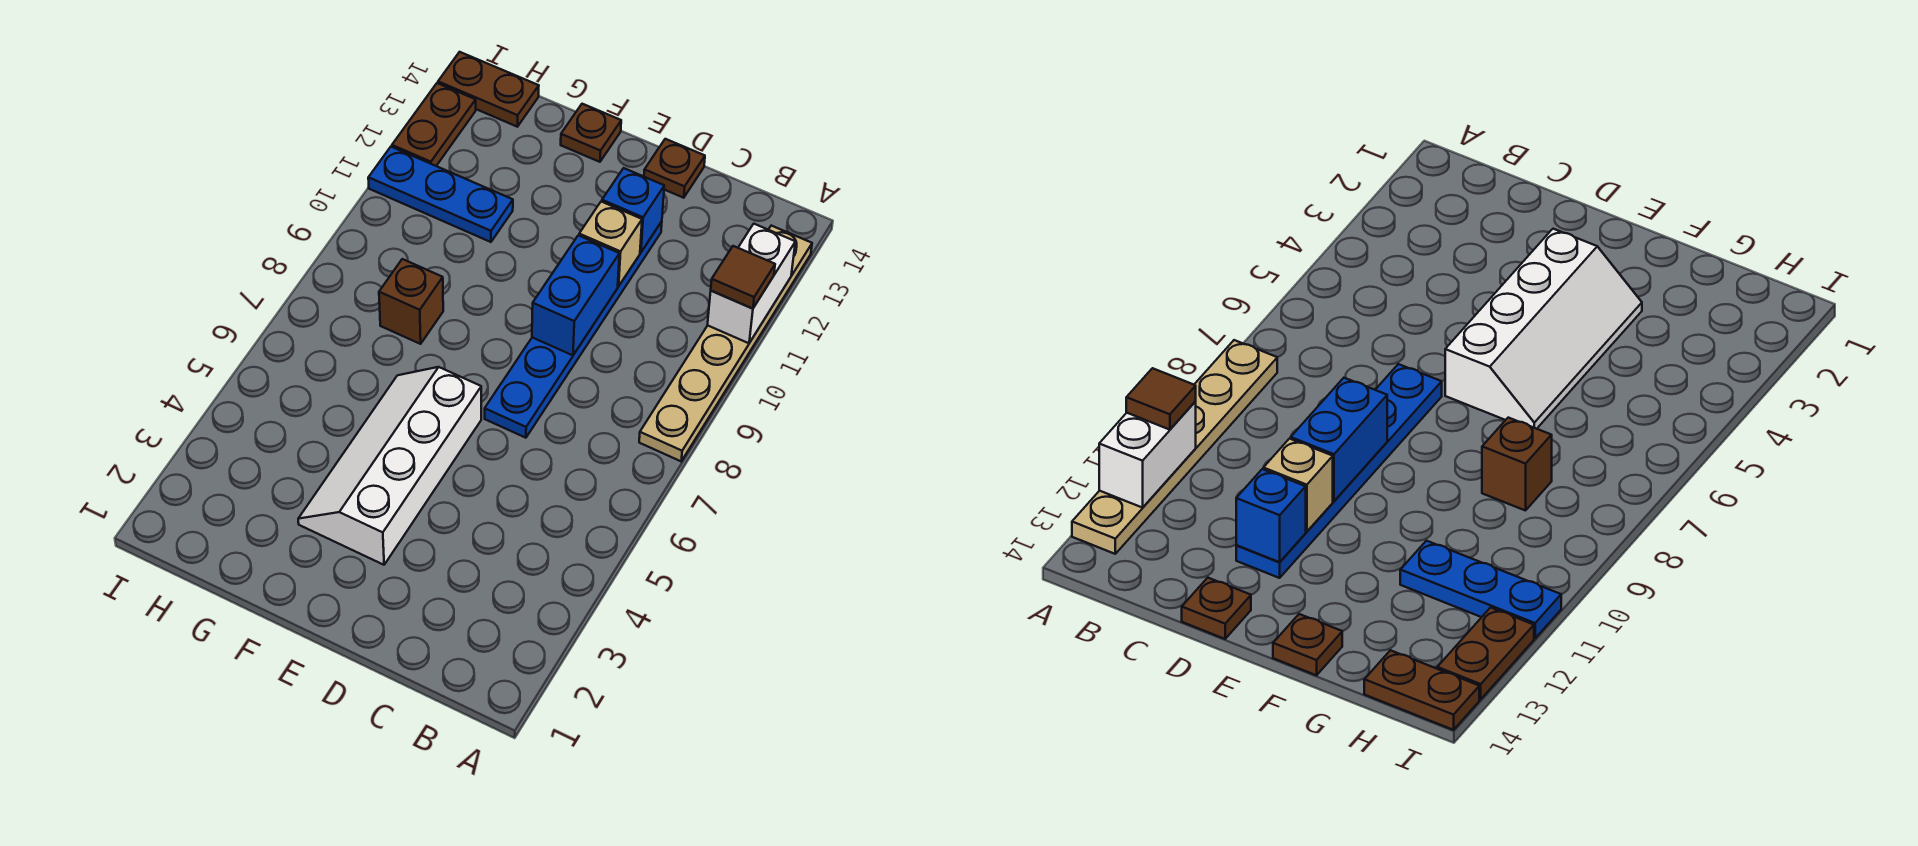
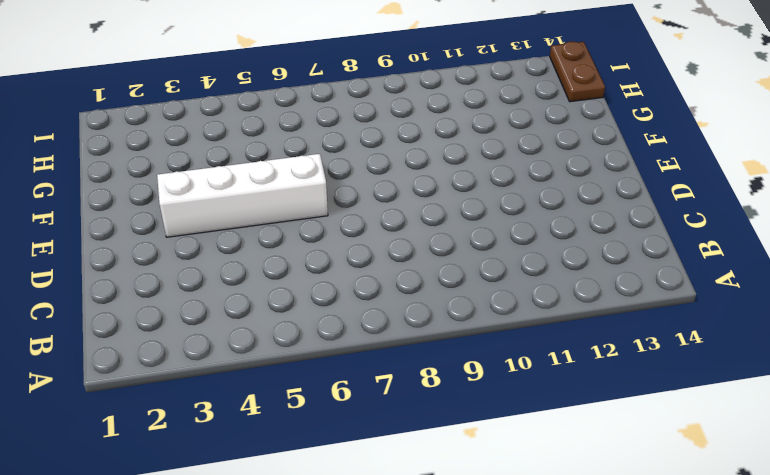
none -> tan 1x6 plate [639,226,812,461]
none -> blue 1x6 plate [485,222,662,438]
none -> brown 1x1 plate [644,139,705,198]

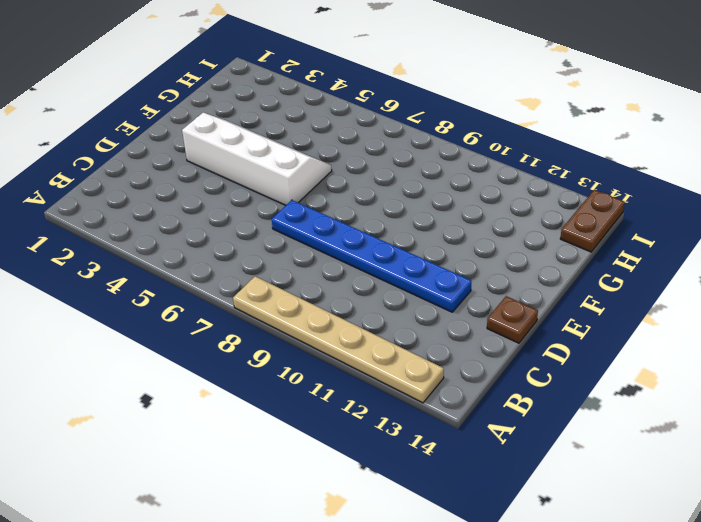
none -> brown 1x1 plate [561,104,621,162]
none -> brown 1x1 brick [379,259,443,344]
none -> blue 1x3 plate [368,147,513,242]

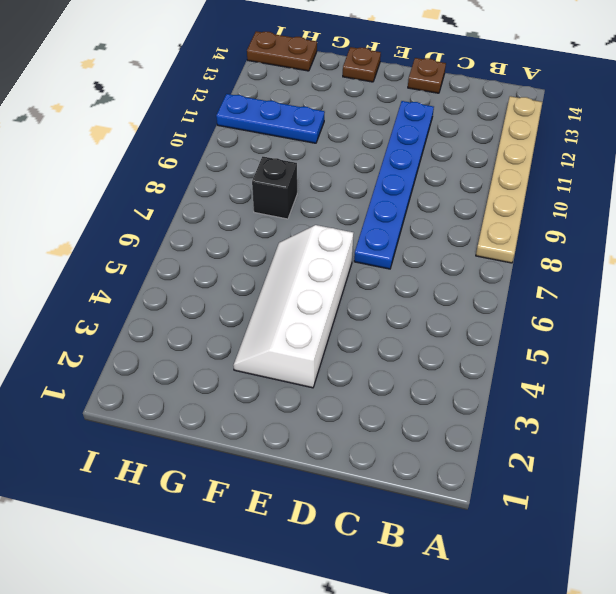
black 1x1 brick [252,156,297,219] -> brown 1x1 brick [379,259,443,344]
none -> brown 1x2 plate [392,83,476,166]
none -> white 1x2 brick [708,224,795,343]
none -> blue 1x2 brick [532,235,619,355]

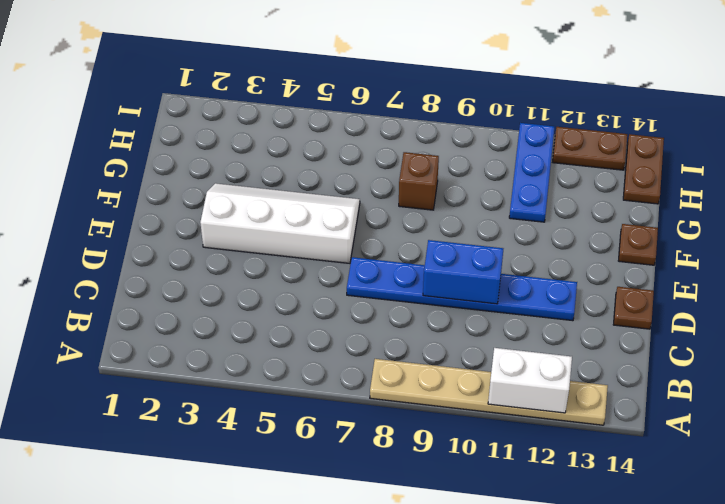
none -> tan 1x1 brick [579,202,642,286]
none -> blue 1x1 brick [602,168,664,252]
none -> brown 1x1 tile [711,246,775,308]

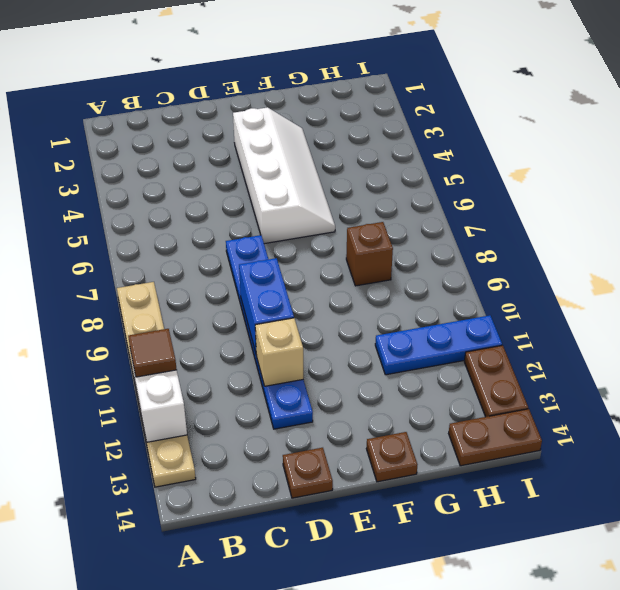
none -> blue 1x1 brick [602,168,664,252]

